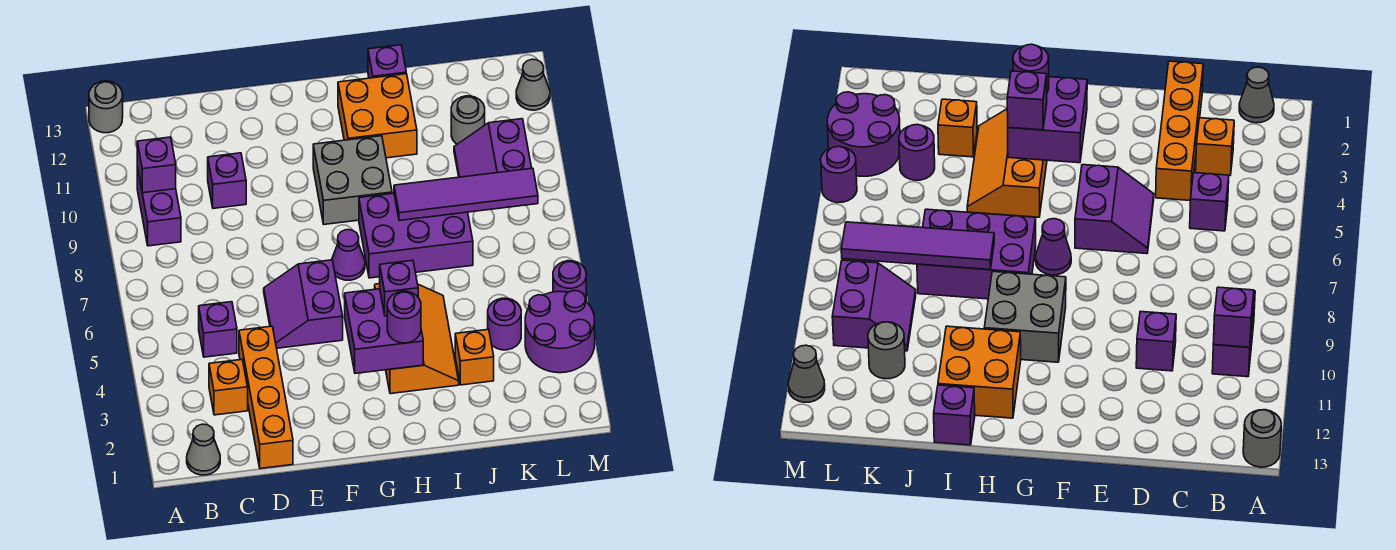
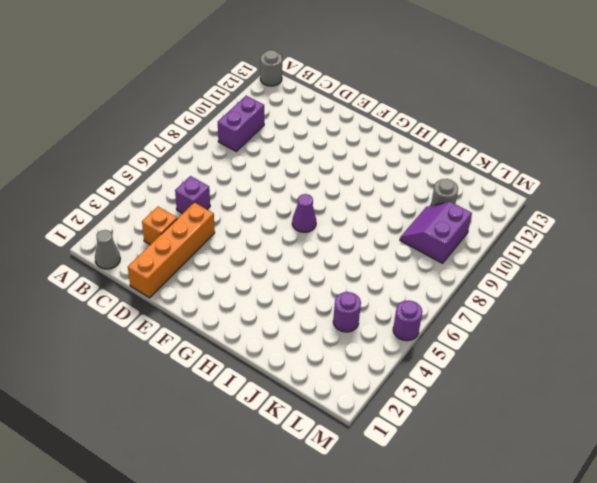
none -> purple 1x1 brick [208,153,246,208]
none -> purple 2x2 slope [264,260,343,348]
none -> grey 2x2 brick [313,136,392,224]

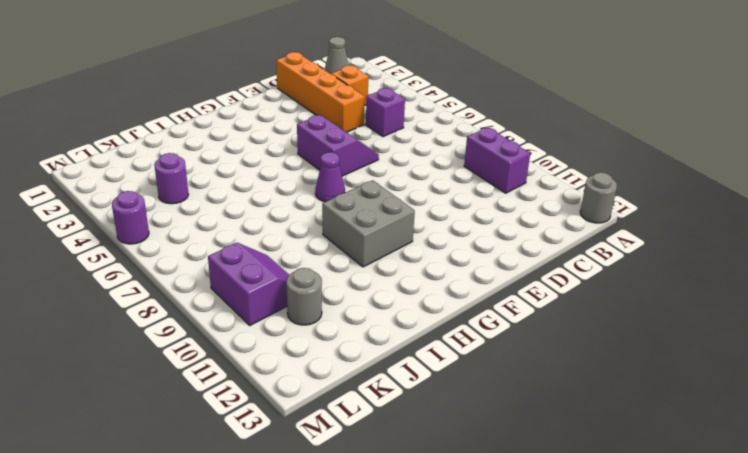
none -> purple 1x1 brick [208,153,246,208]
none -> orange 2x3 slope [375,284,459,394]
none -> purple 2x3 brick [359,193,473,278]

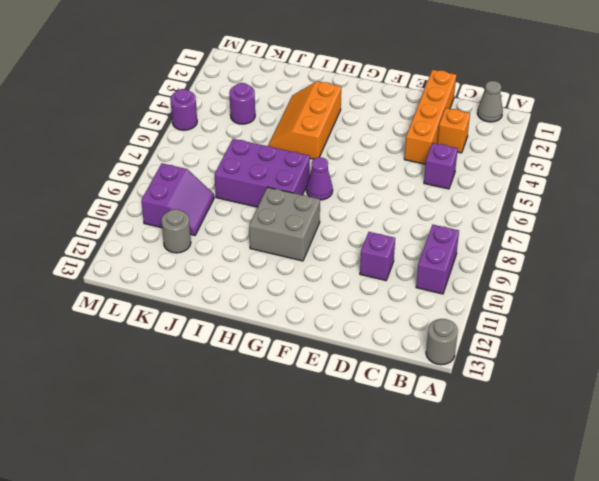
none -> purple 2x2 slope [264,260,343,348]
none -> orange 2x2 brick [338,74,417,158]
none -> purple 1x1 brick [368,45,406,78]

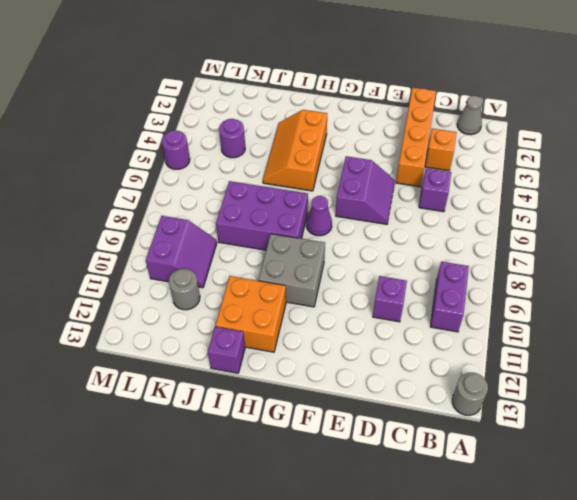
none -> orange 1x1 brick [455,329,494,385]
none -> purple 2x2 round brick [525,291,595,373]
none -> grey 1x1 cone [516,59,550,110]

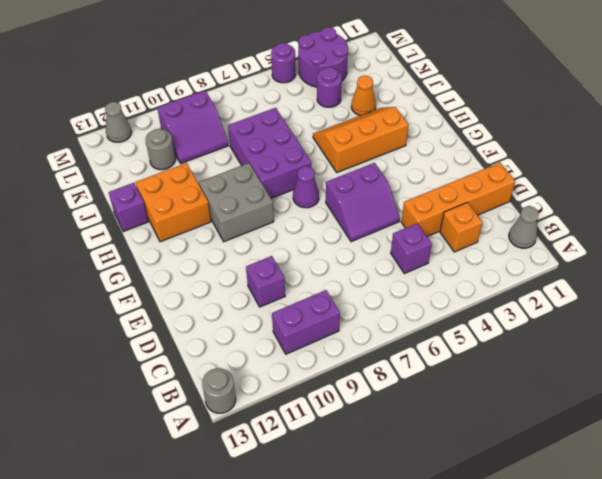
orange 1x1 cone [351,76,376,115] -> orange 1x1 brick [455,329,494,385]
none -> purple 1x1 brick [137,137,176,193]
none -> purple 2x2 brick [345,289,423,373]
none -> purple 1x4 tile [394,168,538,221]

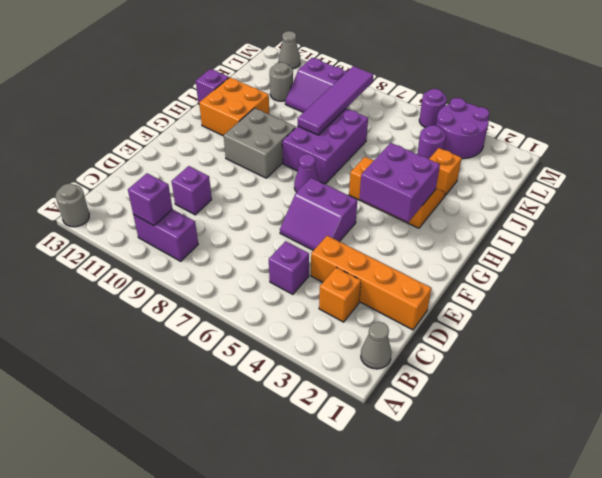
none -> purple 1x1 round brick [387,291,421,343]
none -> purple 1x1 brick [380,260,418,316]

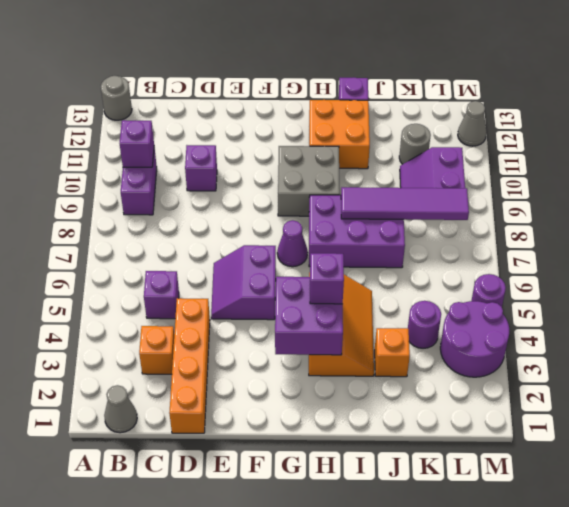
none -> purple 1x1 round brick [387,291,421,343]

